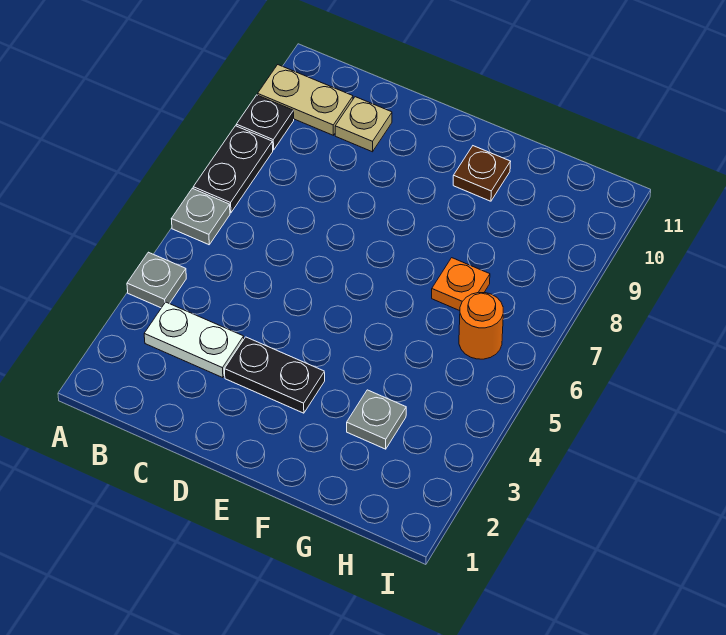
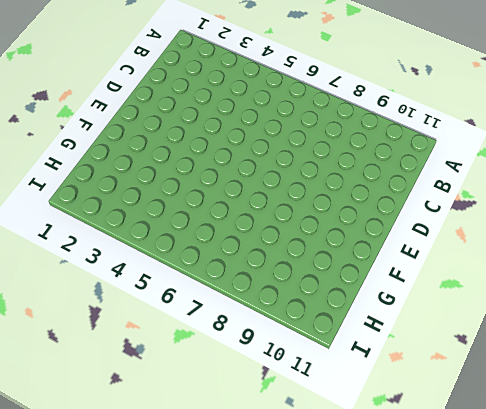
none -> grey 1x1 plate [127,252,186,308]
none -> grey 1x1 plate [172,188,230,245]
none -> black 1x2 plate [193,126,273,213]

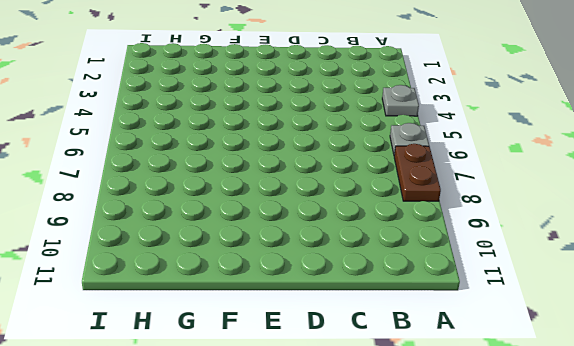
brown 1x2 plate [394,144,441,201] -> black 1x2 plate [193,126,273,213]
none -> black 1x1 plate [236,95,294,150]
none -> tan 1x2 plate [258,65,353,135]
none -> white 1x2 plate [144,302,244,378]

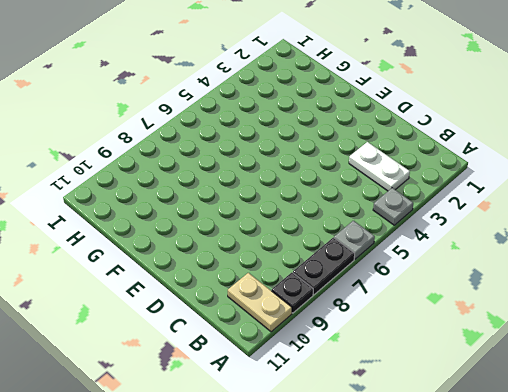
none -> tan 1x1 plate [335,97,392,152]
none -> black 1x2 plate [225,337,325,413]
none -> brown 1x1 plate [453,146,511,201]

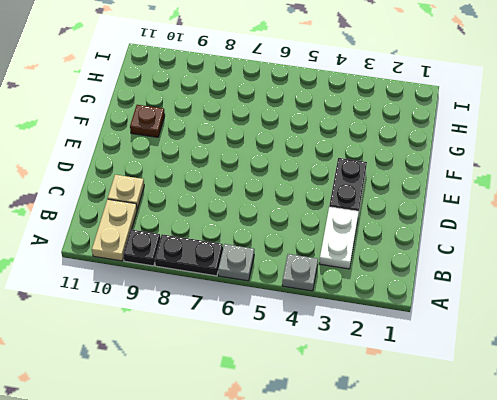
none -> grey 1x1 plate [347,390,406,449]
none -> orange 1x1 plate [432,258,490,311]
none -> orange 1x1 round brick [459,292,503,359]

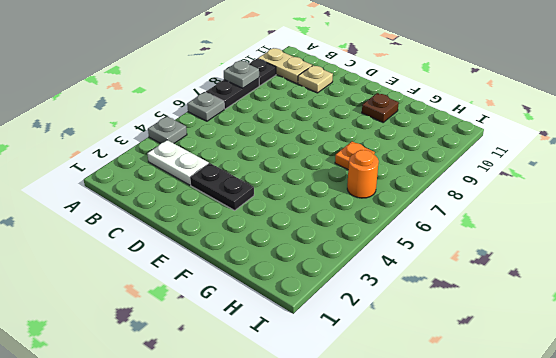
grey 1x1 plate [224,61,259,88] -> grey 1x1 plate moved to [347,390,406,449]

